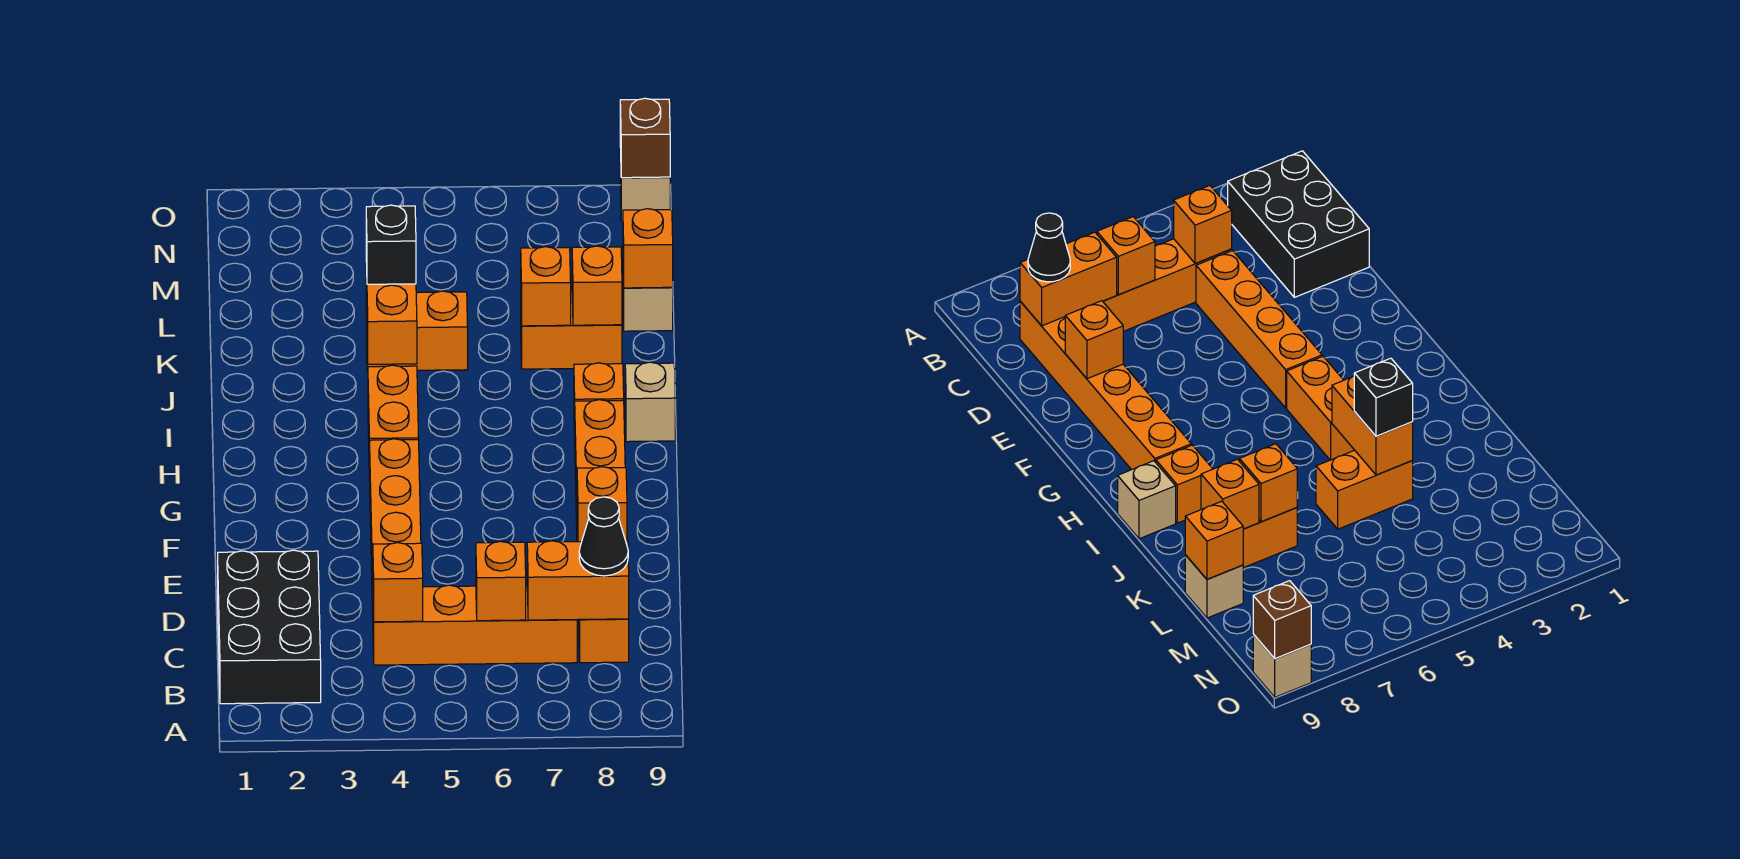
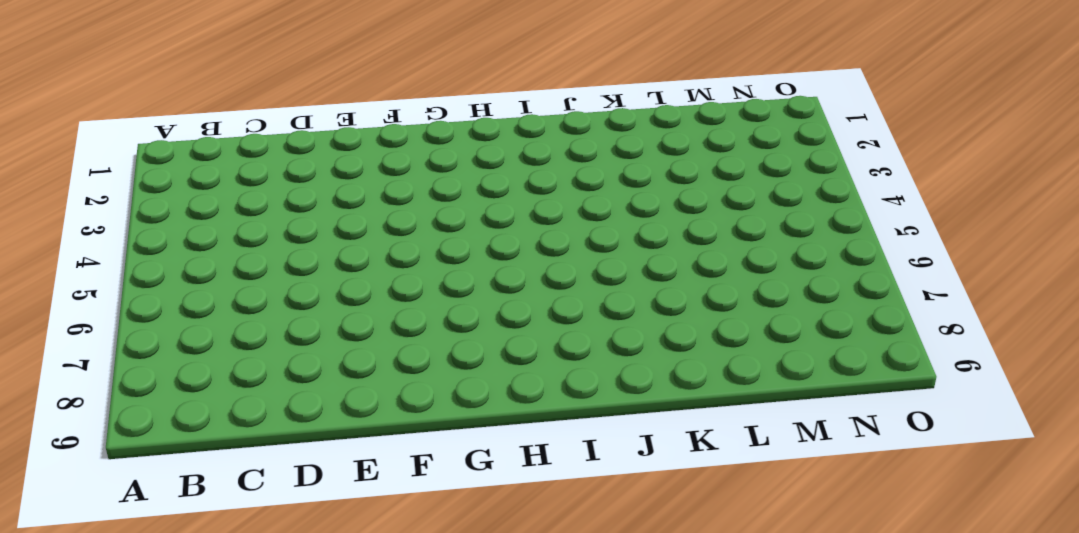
none -> black 2x3 brick [218,550,321,704]
none -> orange 1x4 brick [373,585,577,665]
none -> orange 1x6 brick [575,400,629,663]

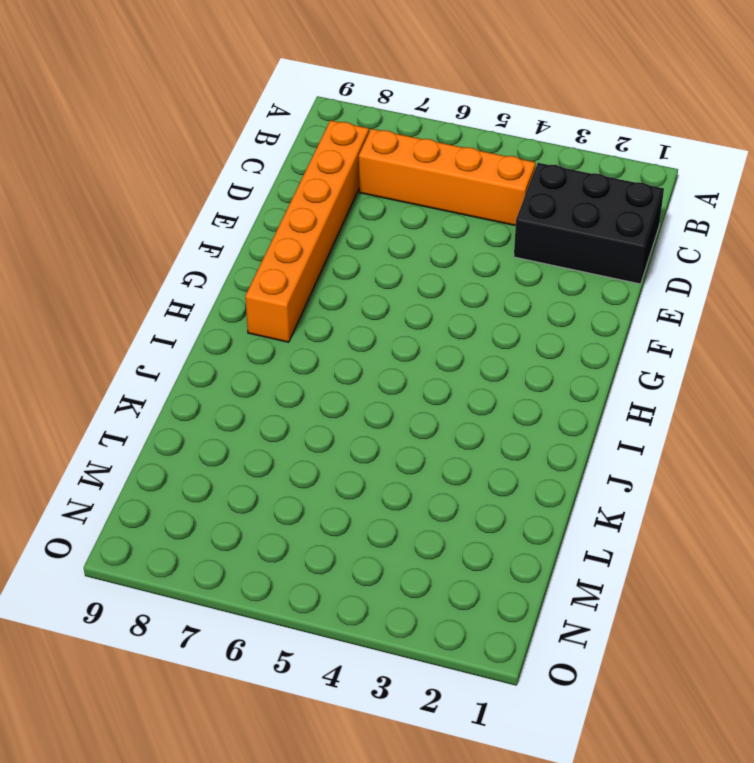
black 2x3 brick [514,163,664,284] -> black 2x3 brick turned to [218,550,321,704]
none -> orange 1x4 brick [370,439,421,614]
none -> orange 1x2 brick [368,365,419,481]
none -> orange 1x1 brick [574,363,624,434]

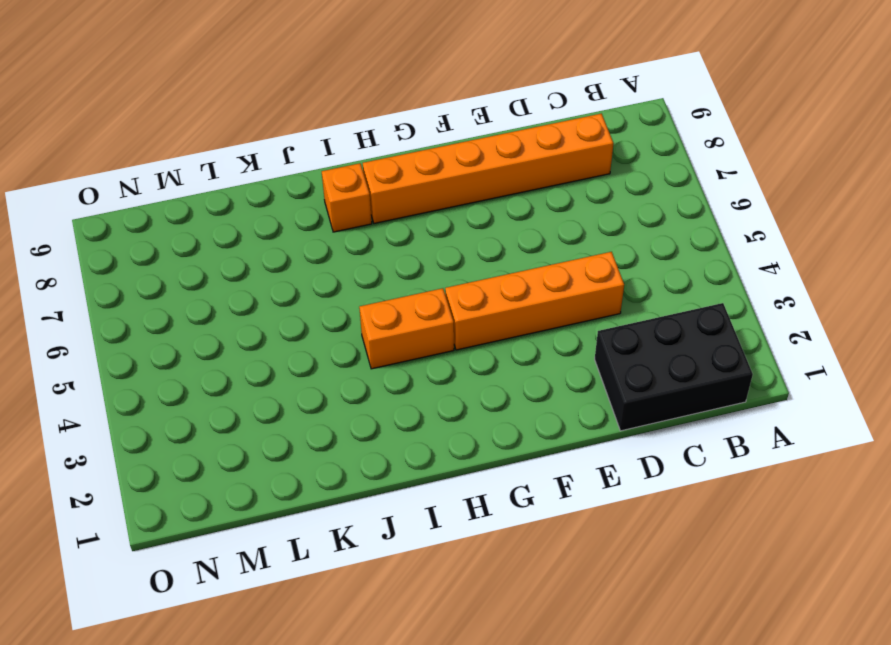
none -> orange 1x4 brick [373,585,577,665]
none -> tan 1x1 brick [625,362,675,442]
none -> orange 1x2 brick [366,291,468,371]

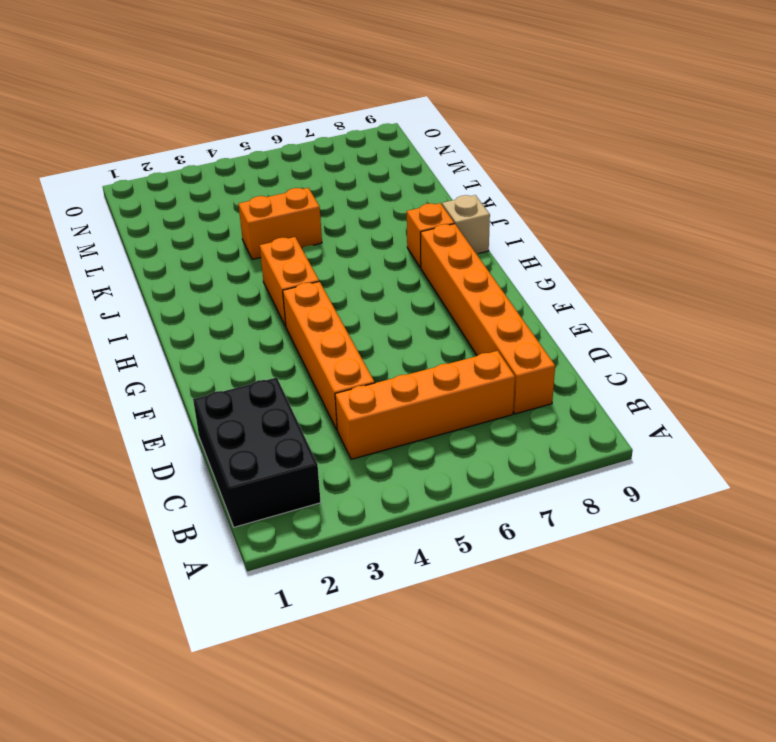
none -> orange 1x2 brick [521,291,622,369]
none -> tan 1x1 brick [623,280,673,331]
none -> tan 1x1 brick [620,148,670,221]

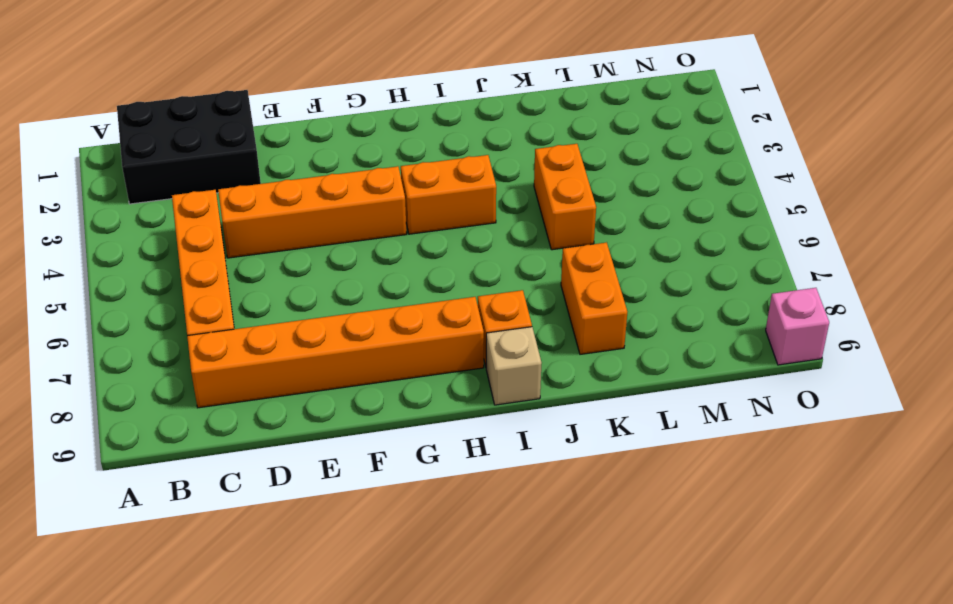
pink 1x1 brick [766,288,829,365] -> tan 1x1 brick [620,148,670,221]
none -> tan 1x1 brick [623,280,673,331]
none -> orange 1x1 brick [373,543,423,622]
none -> orange 1x1 brick [476,541,526,621]

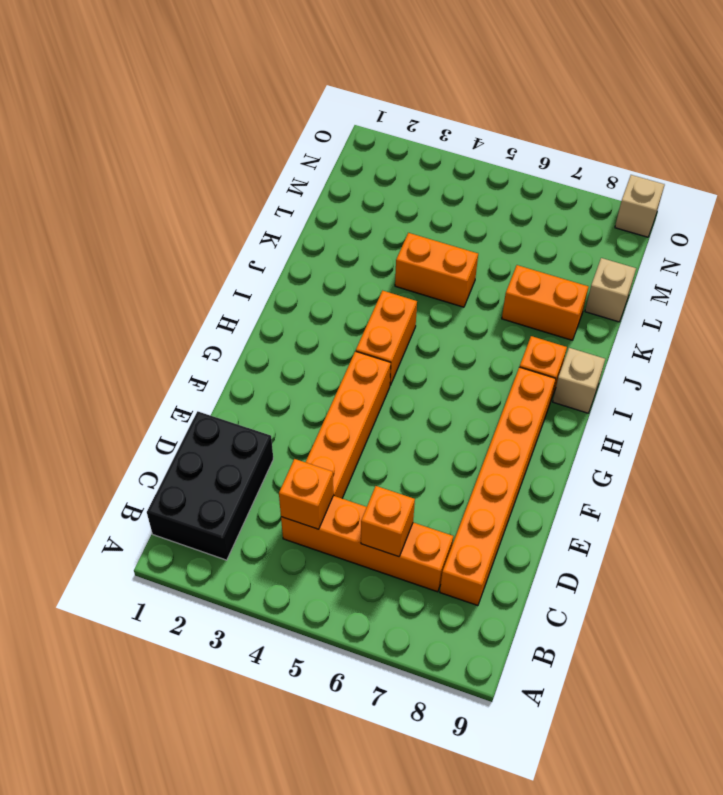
none -> orange 1x2 brick [527,541,629,620]
none -> orange 1x1 brick [577,467,627,542]
none -> orange 1x2 brick [366,263,417,364]

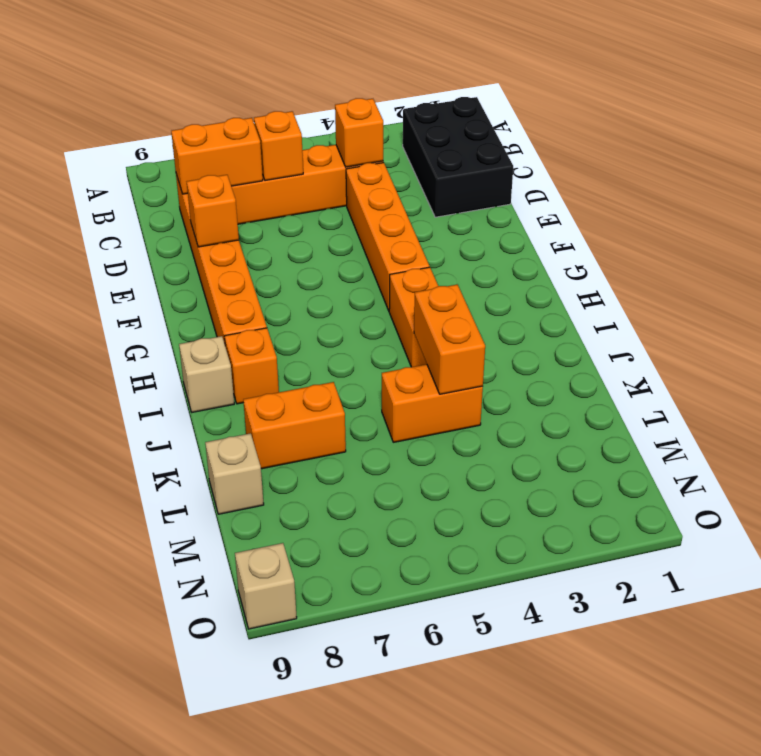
none -> orange 1x1 brick [521,247,571,326]
none -> orange 1x1 brick [572,246,622,325]
none -> orange 1x1 brick [623,209,673,288]

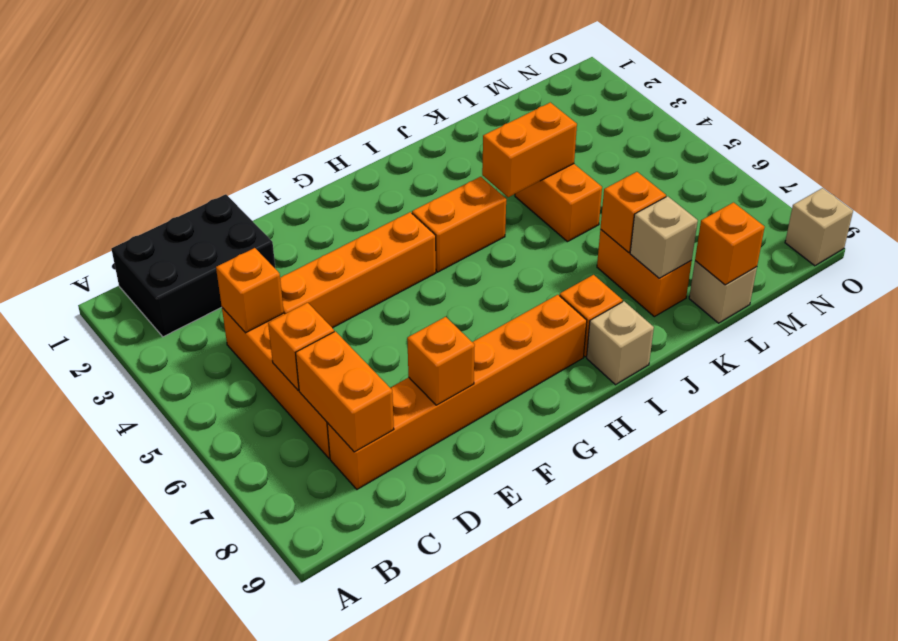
tan 1x1 brick [630,196,698,278] -> orange 1x1 brick [572,246,622,325]
none -> brown 1x1 brick [620,98,670,178]
none -> black 1x1 cone [579,497,628,576]
none -> black 1x1 brick [366,205,416,284]

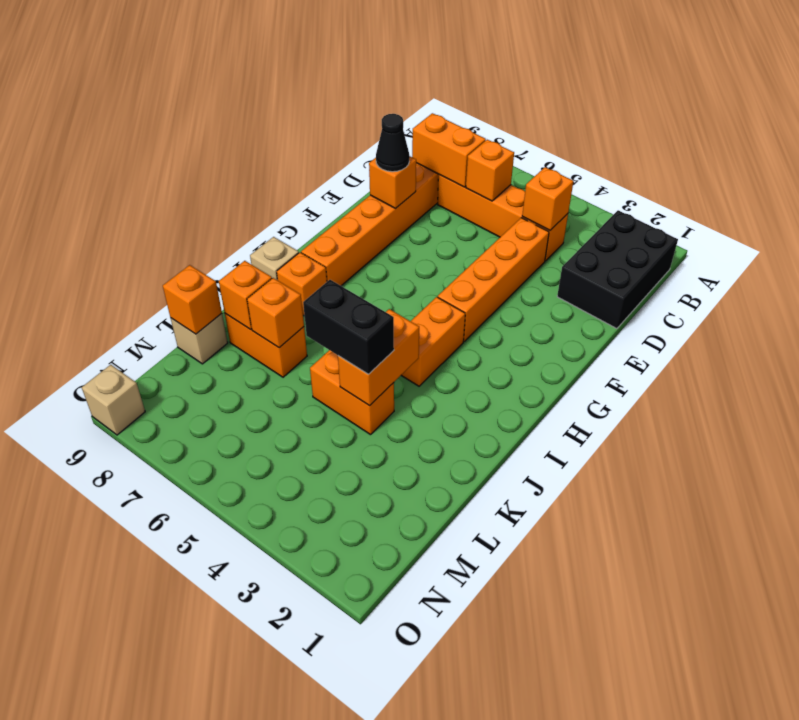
black 1x1 cone [376,114,410,172] -> black 1x1 cone moved to [579,497,628,576]
black 1x2 brick [303,280,394,374] -> black 1x1 brick [366,205,416,284]
none -> brown 1x1 brick [620,98,670,178]

